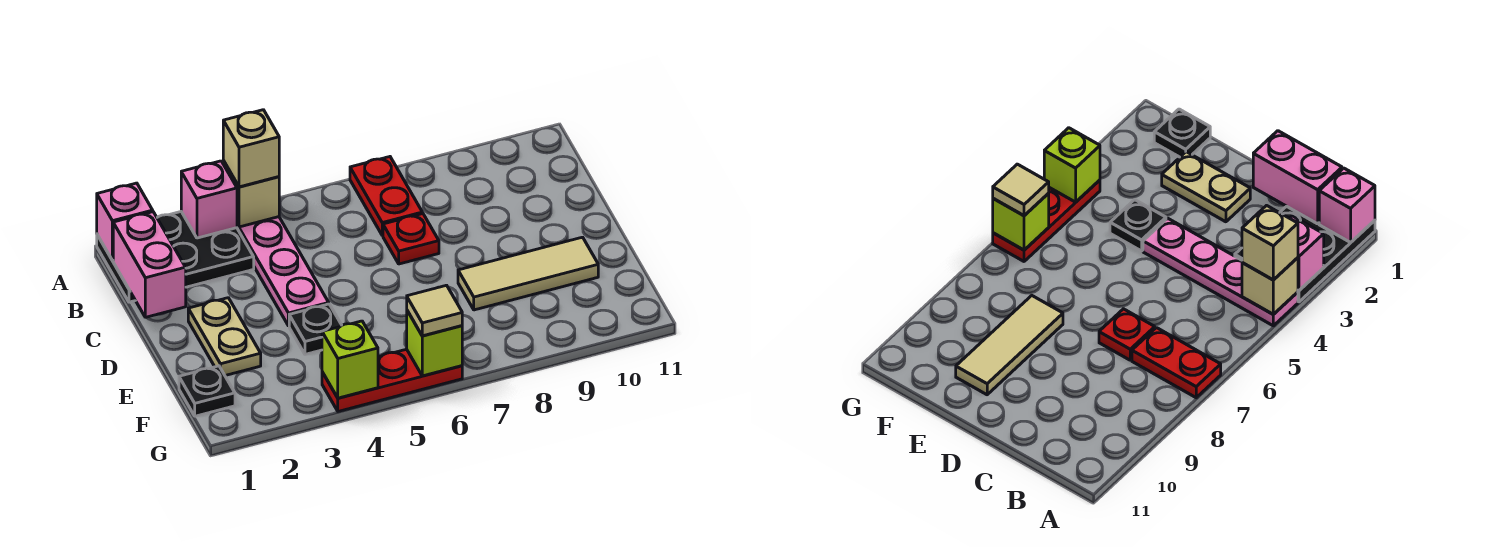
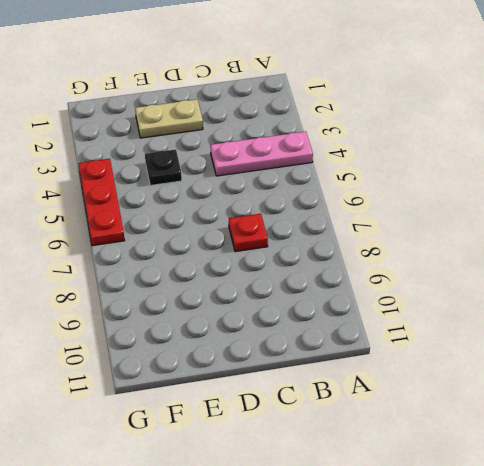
pink 1x3 plate [210,131,313,176] -> pink 1x4 plate [237,217,329,326]
none -> black 2x3 plate [97,212,254,302]
none -> red 1x2 plate [350,157,422,235]
none -> tan 1x3 tile [458,237,598,310]

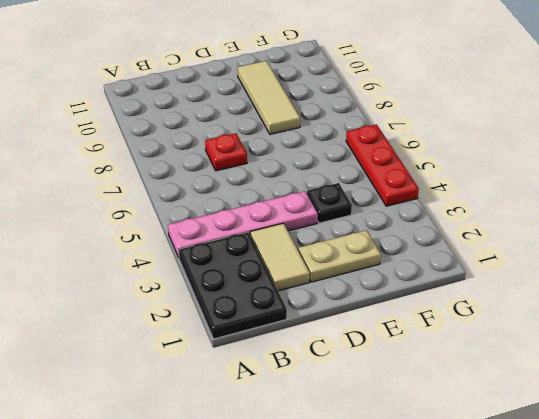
tan 1x2 tile [250,223,310,291] -> none
none -> red 1x2 plate [350,157,422,235]
none -> black 1x1 plate [179,366,235,416]
none -> pink 1x1 brick [97,183,153,260]

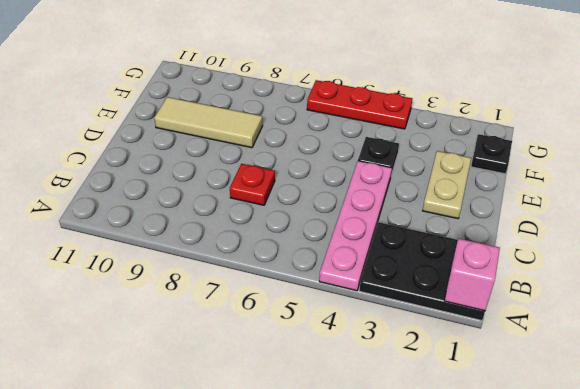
none -> red 1x2 plate [350,157,422,235]
none -> pink 1x1 brick [181,161,237,238]
none -> tan 1x1 brick [223,161,279,227]

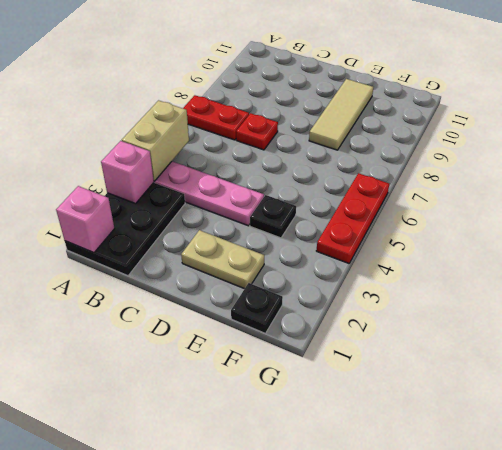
tan 1x2 brick [122,100,189,181] -> tan 1x1 brick [223,161,279,227]
none -> pink 1x2 brick [113,212,186,317]
none -> lime 1x1 brick [322,321,378,398]
none -> lime 1x1 brick [407,311,462,376]

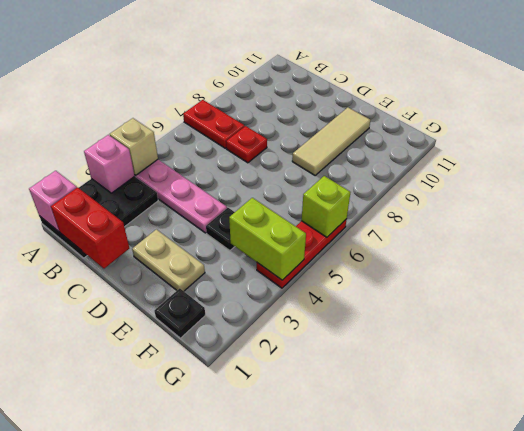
red 1x2 brick [51,187,129,269] -> pink 1x2 brick [113,212,186,317]
lime 1x2 brick [229,198,306,280] -> lime 1x1 brick [322,321,378,398]
none -> tan 1x1 brick [223,110,279,187]
none -> tan 1x1 tile [407,285,462,336]

